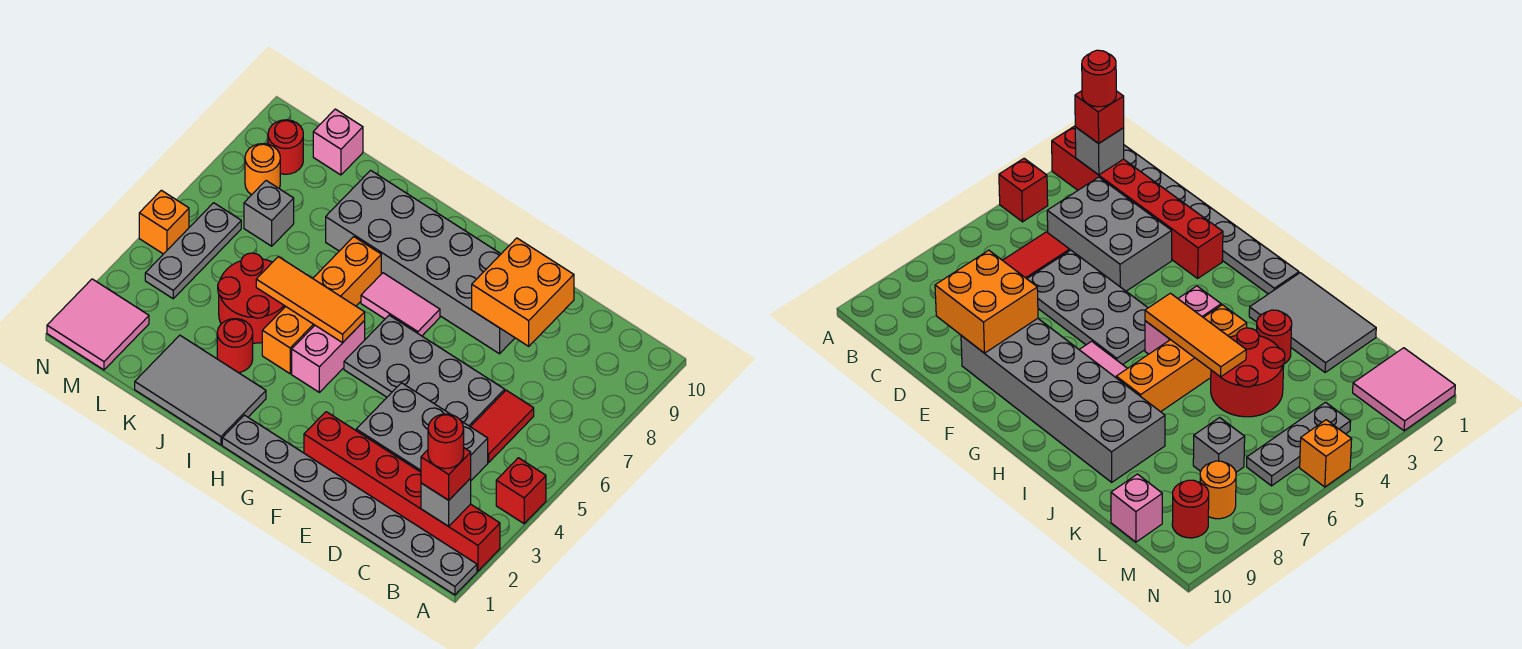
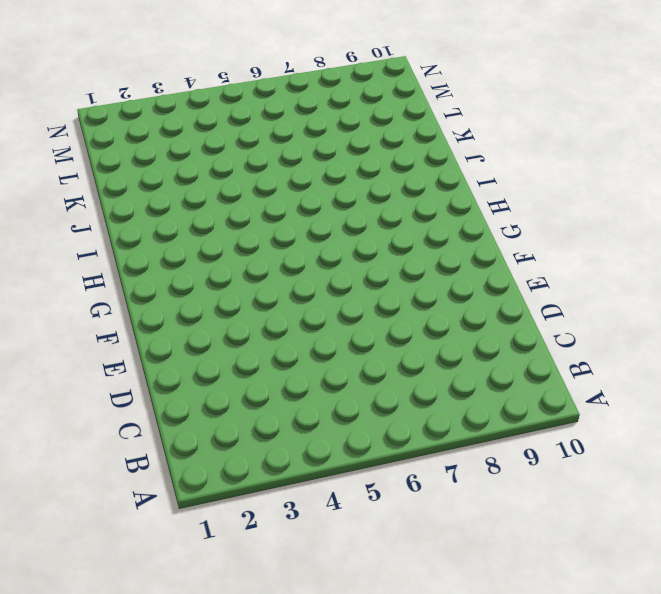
none -> grey 1x8 plate [222,415,477,595]
none -> red 1x6 brick [304,412,500,571]
none -> red 1x1 brick [496,458,546,524]

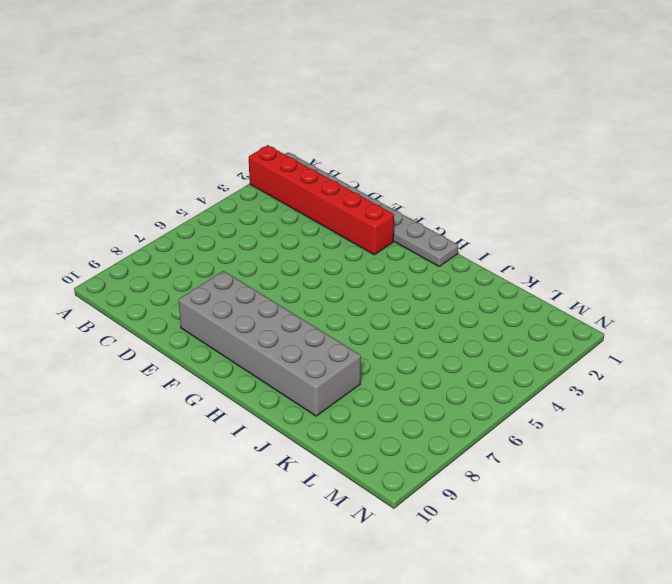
none -> red 1x1 brick [496,458,546,524]
none -> grey 2x3 brick [356,383,488,480]
none -> red 1x2 tile [471,390,534,462]

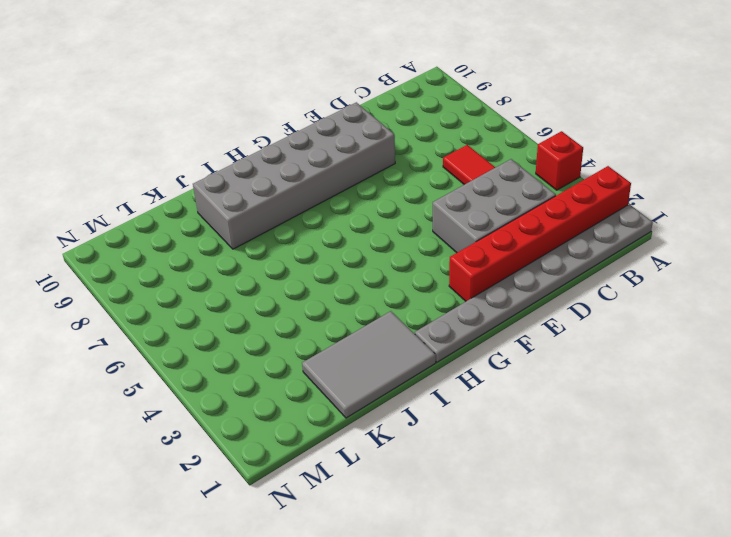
none -> grey 2x4 plate [344,315,505,427]
none -> pink 1x2 tile [361,273,440,336]
none -> pink 1x2 brick [292,321,365,392]

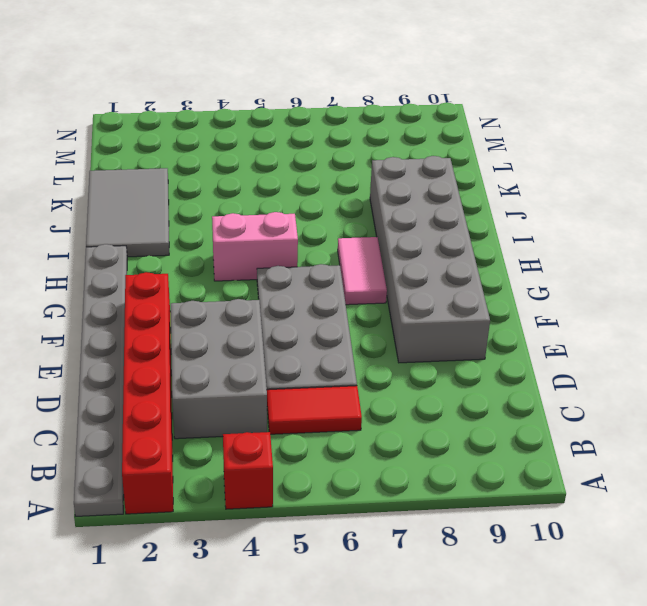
none -> orange 1x4 brick [262,237,381,374]
none -> red 1x1 round brick [217,319,253,373]
none -> red 2x2 round brick [218,253,286,343]

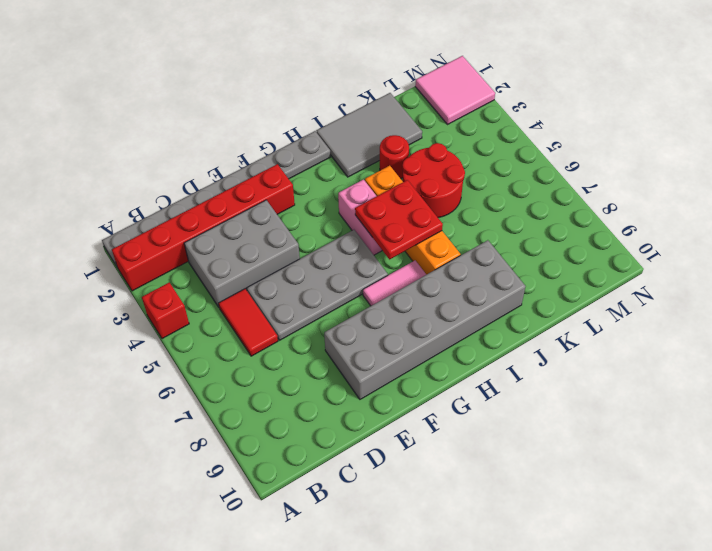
red 2x2 plate [355,180,443,260] -> orange 1x3 tile [256,257,365,343]
none -> grey 1x1 brick [244,181,294,246]
none -> pink 1x1 brick [313,109,363,175]
none -> grey 1x3 plate [145,203,241,299]

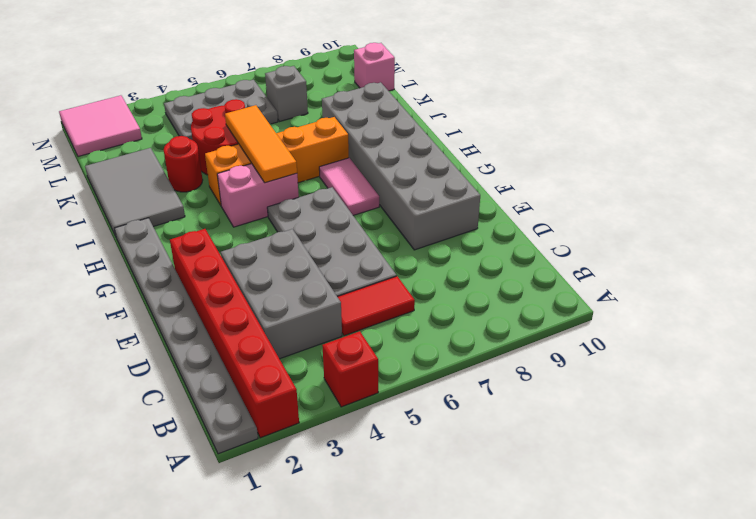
grey 2x3 plate [164,80,278,140] -> grey 1x3 plate [145,203,241,299]
none -> orange 1x1 round brick [245,144,280,195]
none -> red 1x1 round brick [268,120,303,174]
none -> orange 1x1 brick [139,190,189,254]

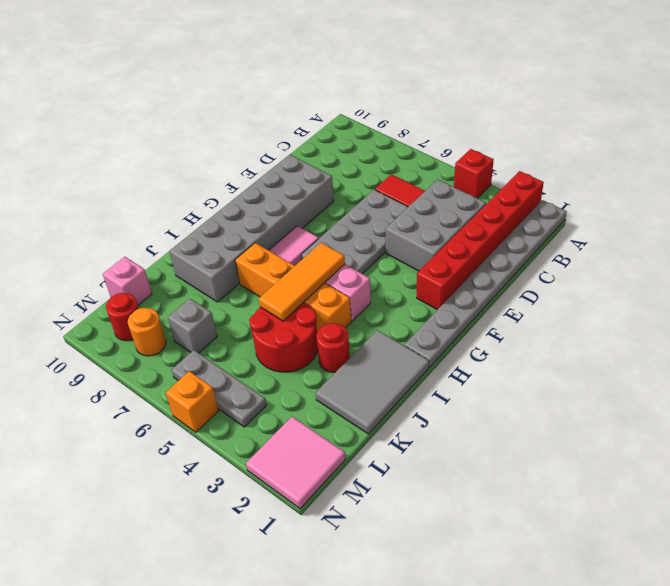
none -> grey 1x1 brick [421,478,471,526]
none -> orange 2x2 brick [472,238,574,346]
none -> red 1x1 brick [421,448,471,500]

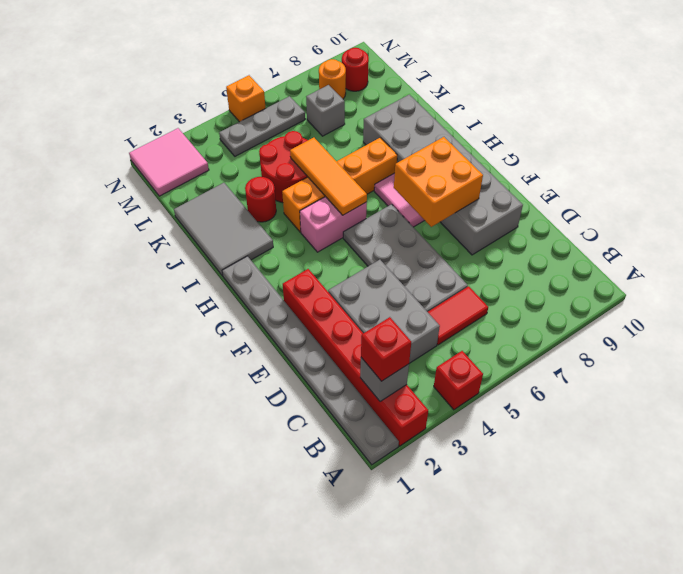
orange 2x2 brick [394,137,483,227] -> orange 2x2 brick moved to [472,238,574,346]
none -> pink 1x1 brick [313,109,363,175]
none -> red 1x1 round brick [428,414,464,469]

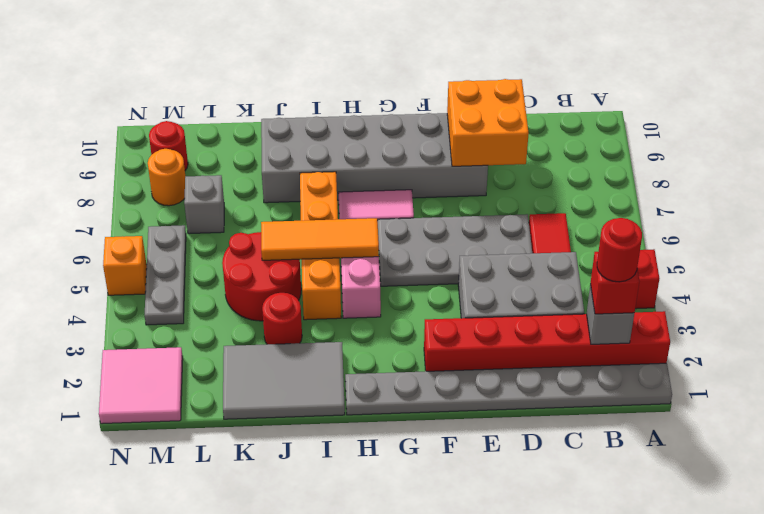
none -> pink 1x1 brick [313,109,363,175]

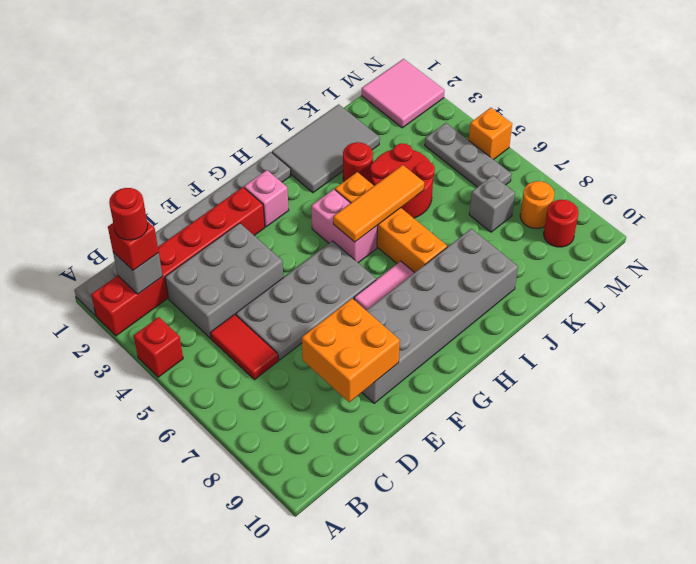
pink 1x1 brick [244,170,289,227] -> pink 1x1 brick moved to [313,109,363,175]

